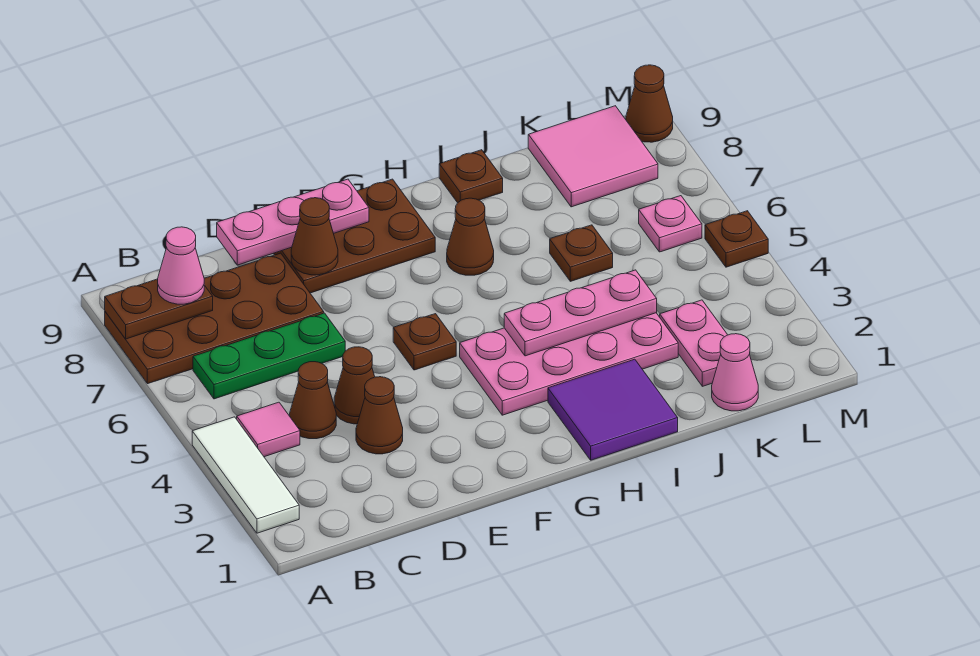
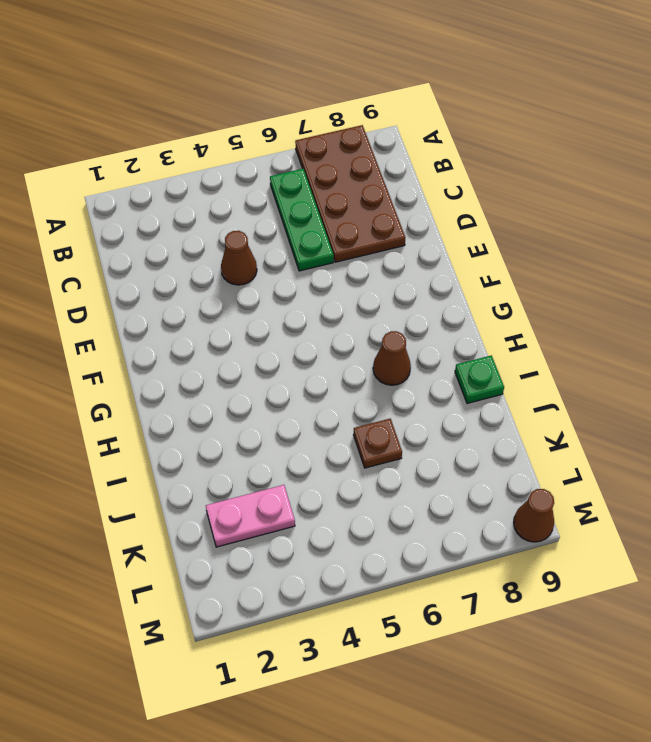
green 1x1 plate [455,355,504,403] -> brown 1x1 plate [439,150,503,203]
none -> white 1x3 tile [192,417,299,533]
none -> pink 1x1 tile [237,402,300,457]
none -> brown 1x1 cone [290,362,336,439]

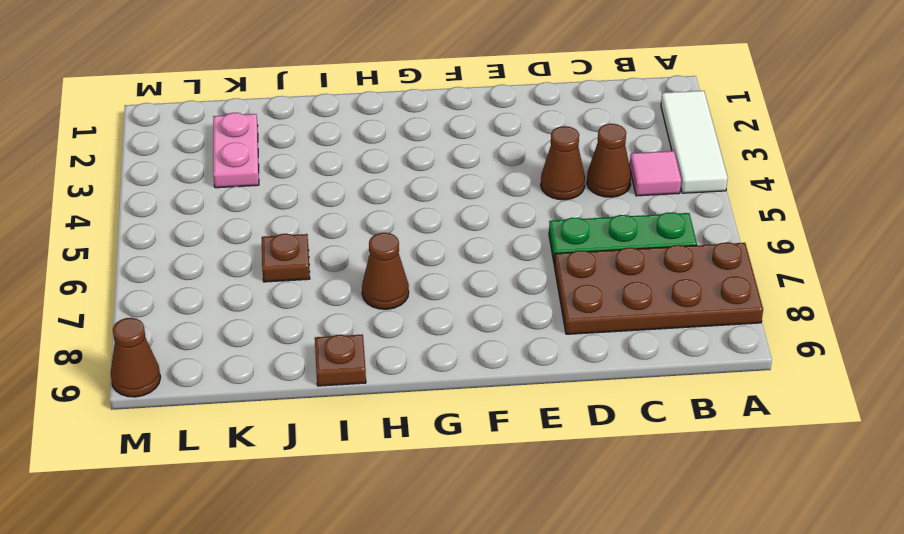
none -> brown 1x1 cone [356,377,403,454]
none -> brown 2x3 plate [273,179,435,293]
none -> brown 1x1 plate [393,314,456,370]

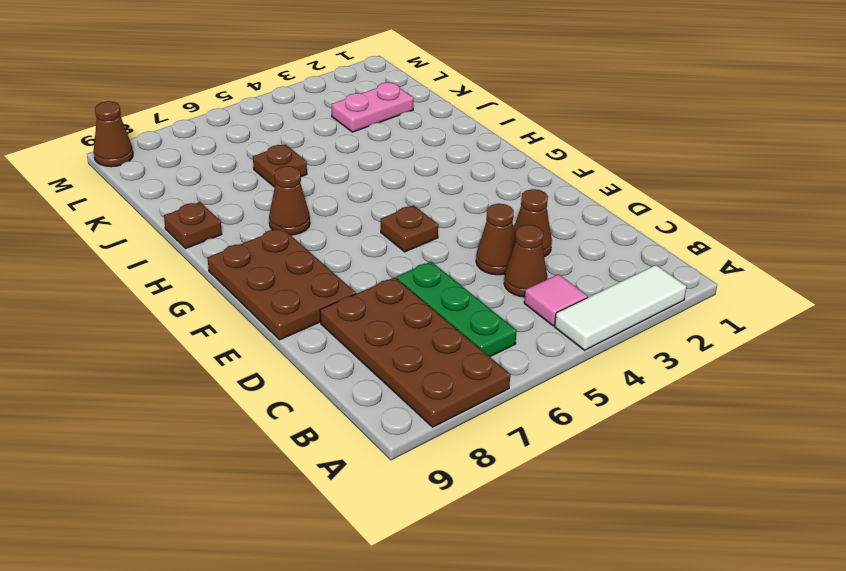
none -> pink 2x4 plate [460,313,678,415]
none -> purple 2x2 tile [548,359,678,460]
none -> pink 1x1 cone [712,334,758,411]

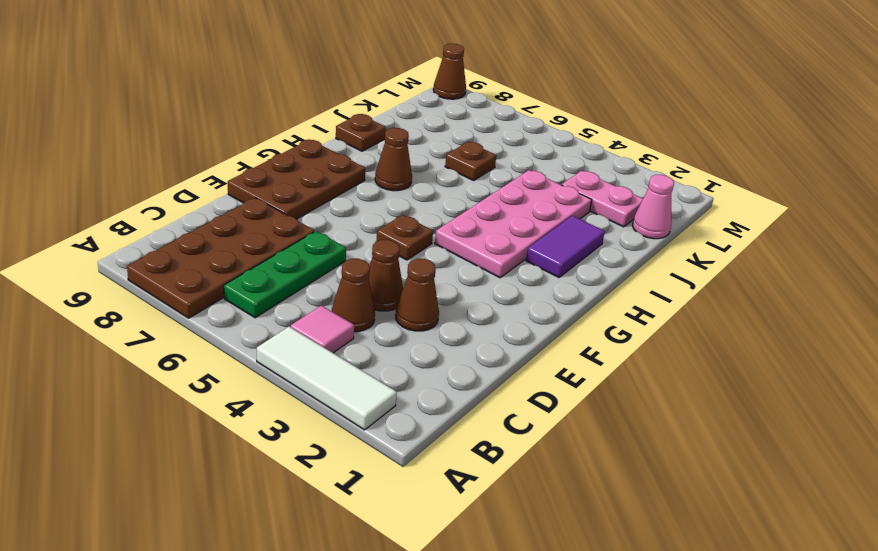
purple 1x2 tile [526,216,605,277] -> purple 2x2 tile [548,359,678,460]
none -> pink 2x2 tile [528,106,658,207]
none -> pink 1x1 plate [639,196,702,252]
none -> brown 1x1 plate [705,211,768,267]

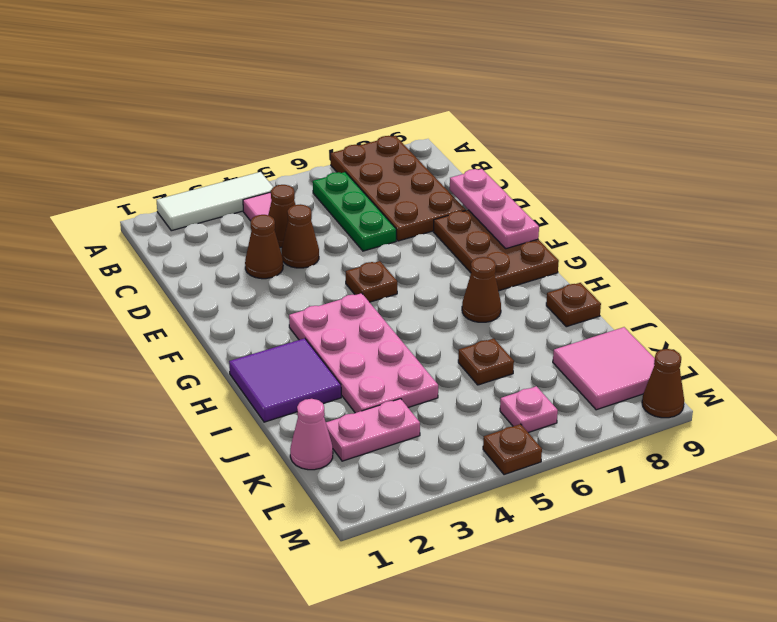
none -> brown 1x2 plate [105,279,213,339]
none -> brown 1x1 cone [291,198,338,275]
none -> pink 1x3 plate [504,270,657,356]

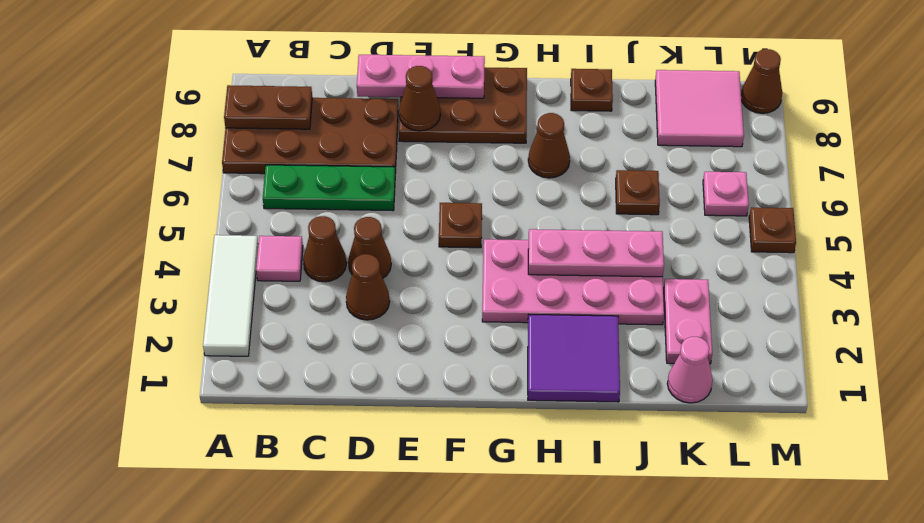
none -> pink 1x1 cone [158,227,204,304]

